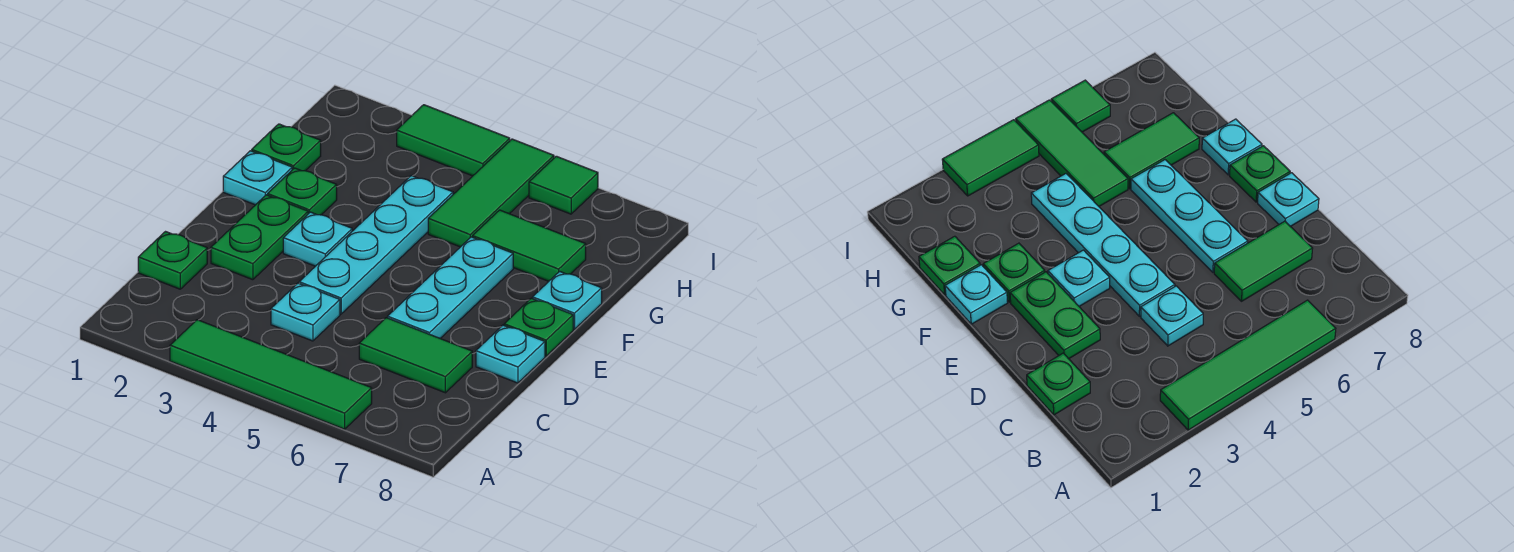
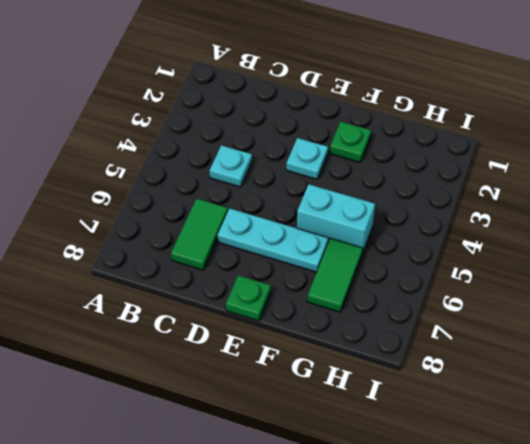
cyan 1x2 brick [297,184,375,254] -> green 1x3 tile [428,139,554,247]
none -> green 1x4 tile [170,320,372,429]
none -> green 1x1 plate [138,232,207,289]
none -> green 1x2 plate [211,195,308,280]

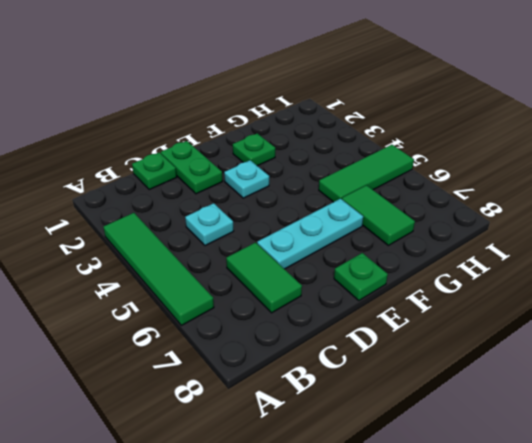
green 1x2 plate [161,141,223,194] -> green 1x2 plate turned to [211,195,308,280]
none -> cyan 1x4 plate [299,176,453,314]
none -> cyan 1x1 plate [476,325,545,383]
none -> cyan 1x1 plate [223,151,292,205]

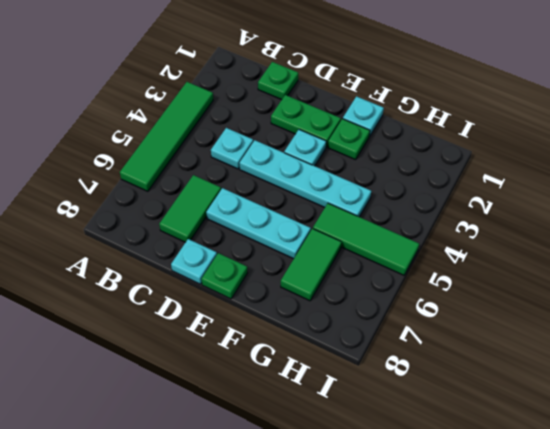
none -> cyan 1x1 plate [533,271,602,329]
none -> green 1x1 plate [252,124,321,171]
none -> green 1x2 tile [397,105,510,176]

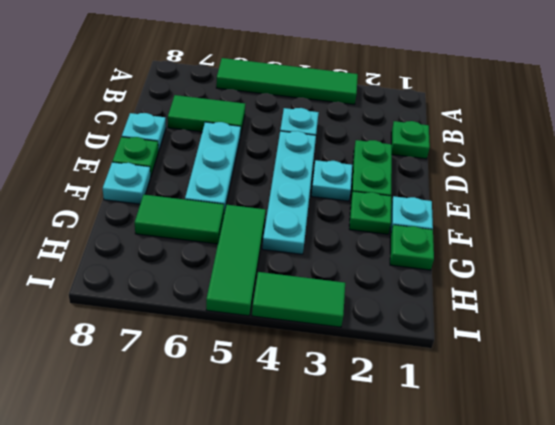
none -> green 1x1 tile [529,156,598,214]

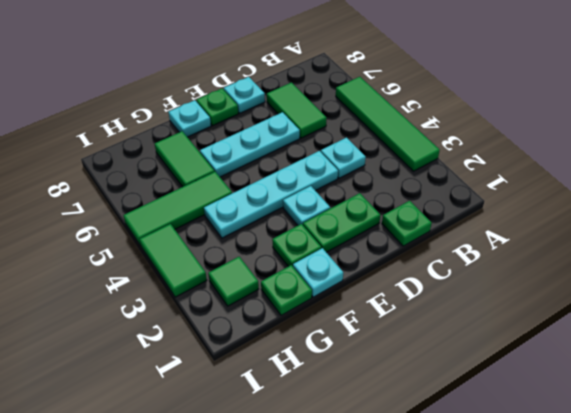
green 1x1 tile [208,257,259,306] -> green 1x1 tile moved to [529,156,598,214]

